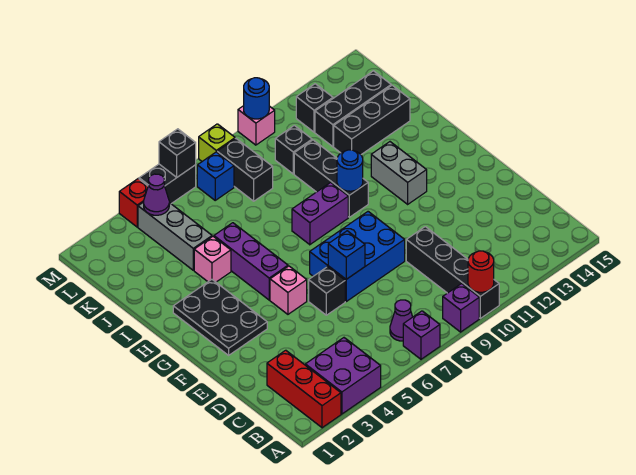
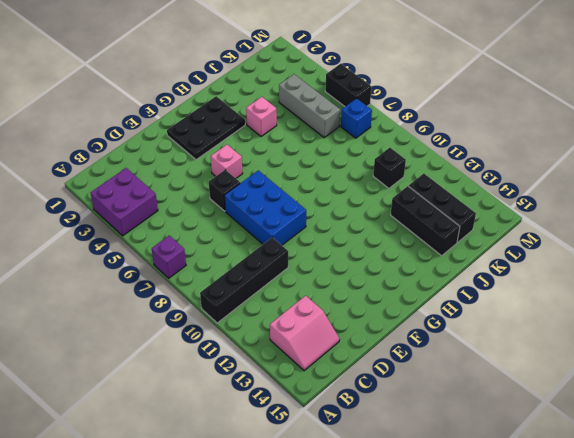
pink 2x2 slope [270,296,340,371] -> none
grey 1x3 brick [279,74,340,138] -> grey 1x3 brick turned to [138,202,212,270]
none -> red 1x3 brick [267,350,341,428]
none -> purple 1x1 brick [443,284,479,332]
none -> purple 1x1 cone [390,300,412,341]
none -> purple 1x3 brick [214,223,288,300]

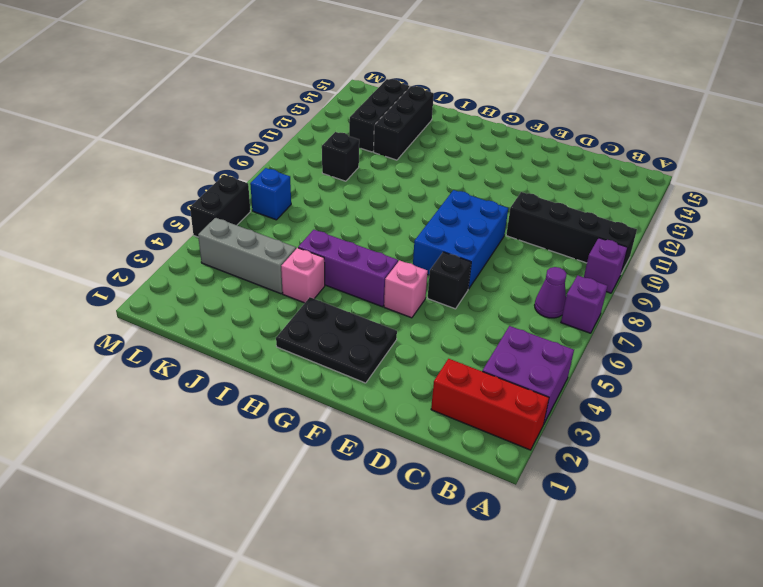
none -> grey 1x2 brick [371,142,427,204]
none -> purple 1x2 brick [292,182,348,245]
none -> black 1x3 brick [294,140,368,217]
none -> black 1x2 brick [217,139,273,201]

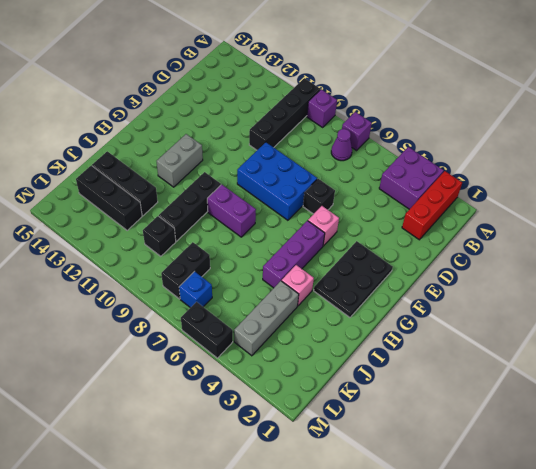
none -> black 1x1 brick [296,84,333,132]
none -> red 1x1 brick [119,179,148,227]
none -> lime 1x1 brick [199,124,235,161]
none -> pink 1x1 brick [238,106,275,145]

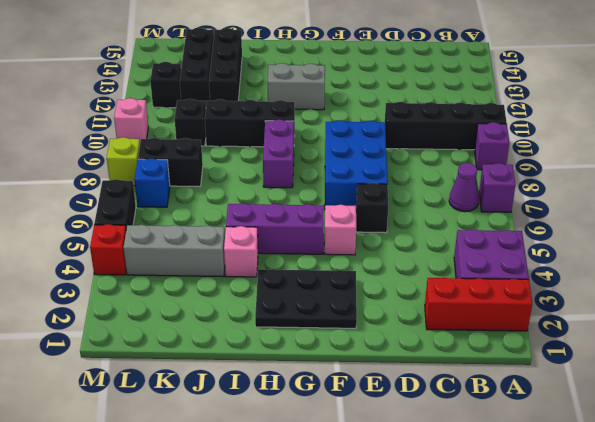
none -> red 1x1 round brick [468,251,494,292]
none -> blue 1x1 brick [328,231,365,279]
none -> blue 1x1 round brick [337,150,363,191]
none -> purple 1x1 cone [144,174,169,215]

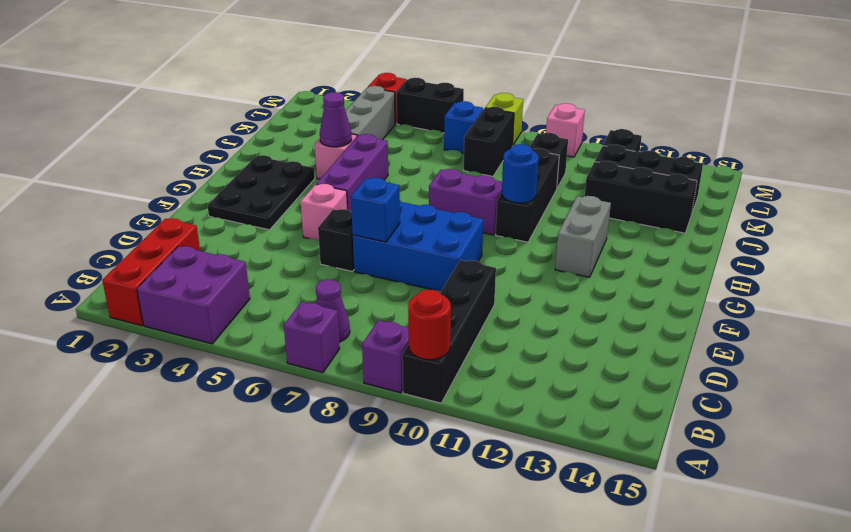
purple 1x1 cone [320,92,352,147] -> purple 1x1 cone moved to [144,174,169,215]
none -> black 1x1 brick [159,129,196,177]
none -> blue 1x1 round brick [244,78,269,119]

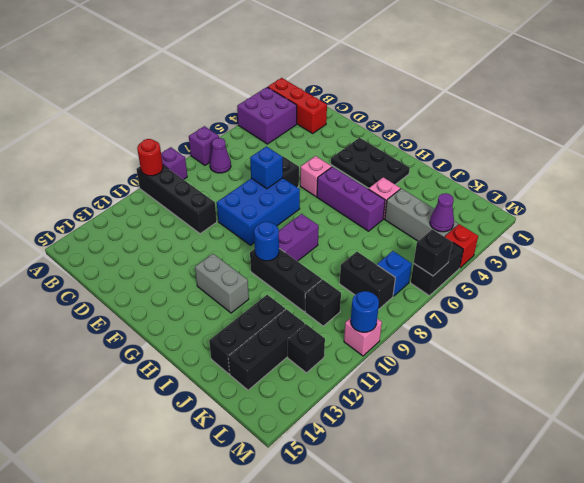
none -> lime 1x1 brick [199,124,235,161]

